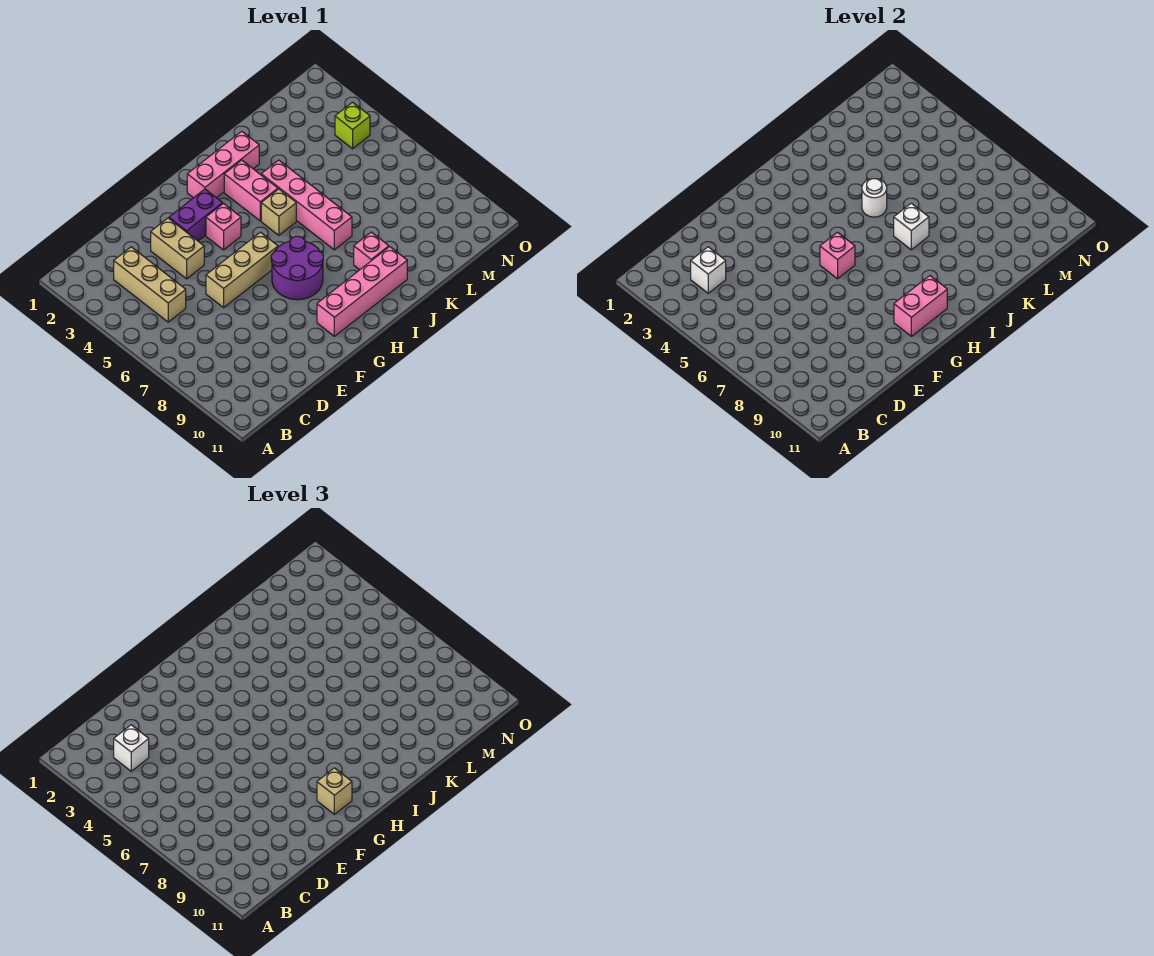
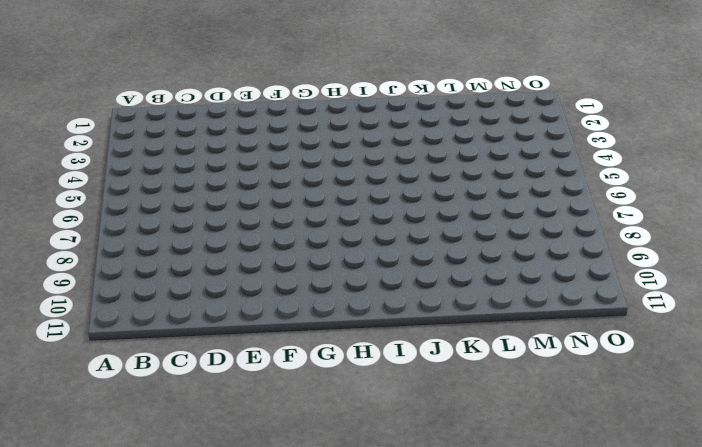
none -> tan 1x3 brick [114,247,186,322]
none -> tan 1x2 brick [151,218,204,279]
none -> tan 1x3 brick [206,232,278,308]

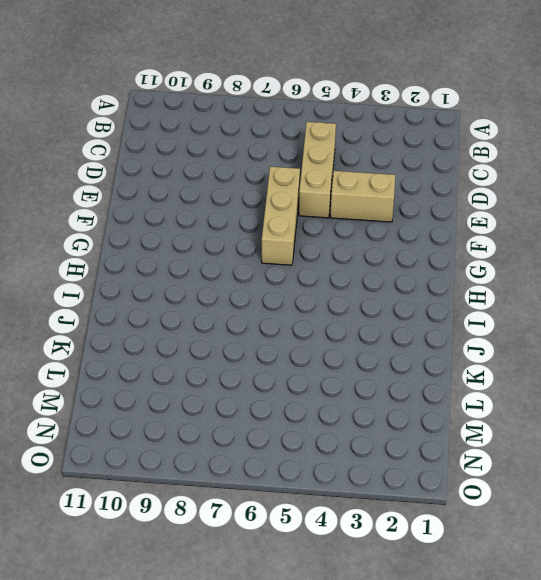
tan 1x3 brick [299,122,336,218] -> tan 1x3 brick turned to [114,247,186,322]
none -> purple 1x2 brick [169,189,223,241]
none -> pink 1x1 brick [206,204,241,250]
none -> purple 2x2 round brick [271,236,323,300]

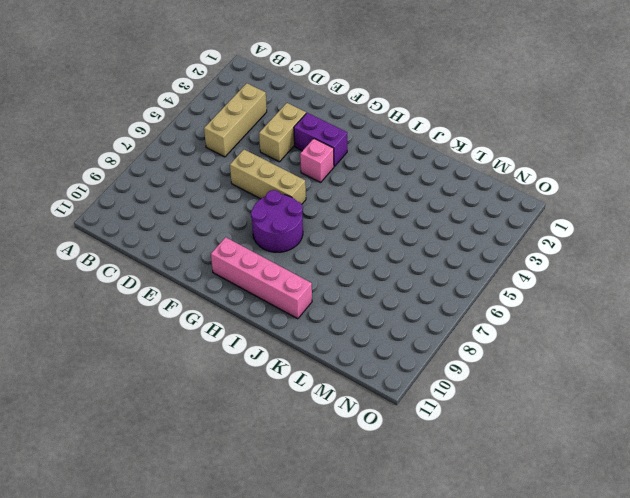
none -> pink 1x3 brick [187,131,259,198]
none -> pink 1x2 brick [224,160,278,221]
none -> tan 1x1 brick [261,189,296,235]

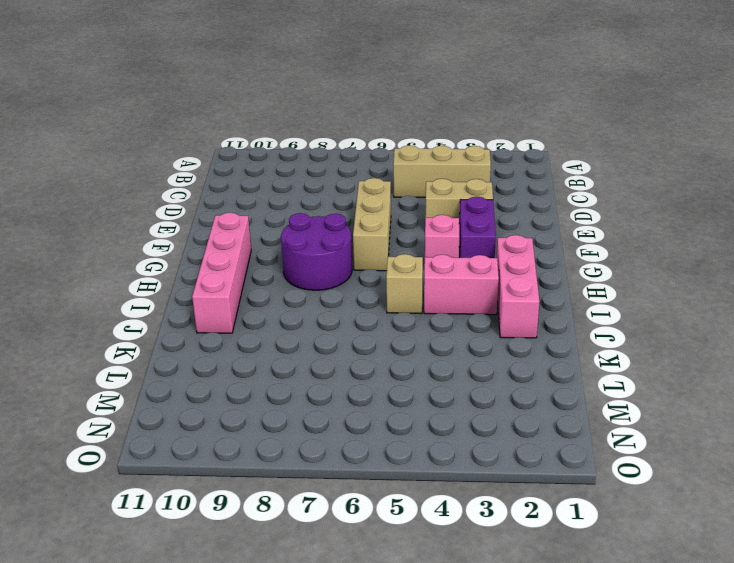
none -> pink 1x4 brick [261,160,352,250]
none -> pink 1x1 brick [354,232,389,270]
none -> lime 1x1 brick [335,102,370,149]

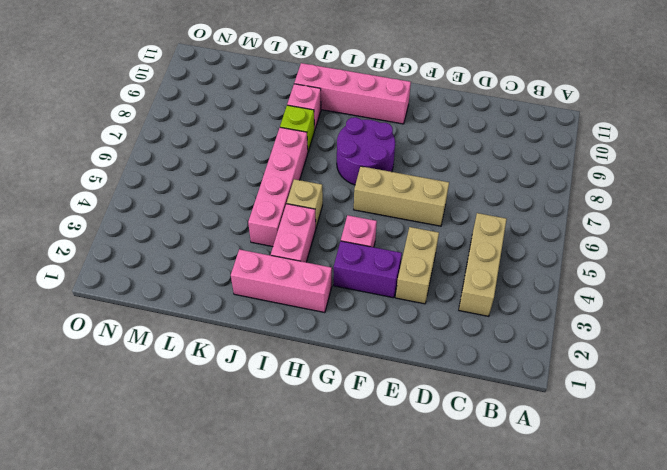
lime 1x1 brick [280,105,314,152] -> lime 1x1 brick moved to [335,102,370,149]
none -> white 1x1 brick [691,247,726,293]
none -> pink 1x1 brick [820,232,855,279]
none -> pink 1x2 brick [894,276,947,336]

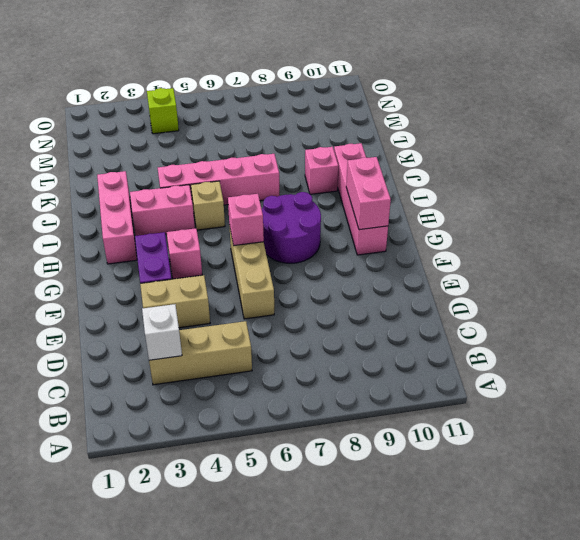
none -> white 1x1 round brick [862,179,887,217]
none -> white 1x1 brick [894,203,929,250]
none -> white 1x1 brick [114,725,149,771]

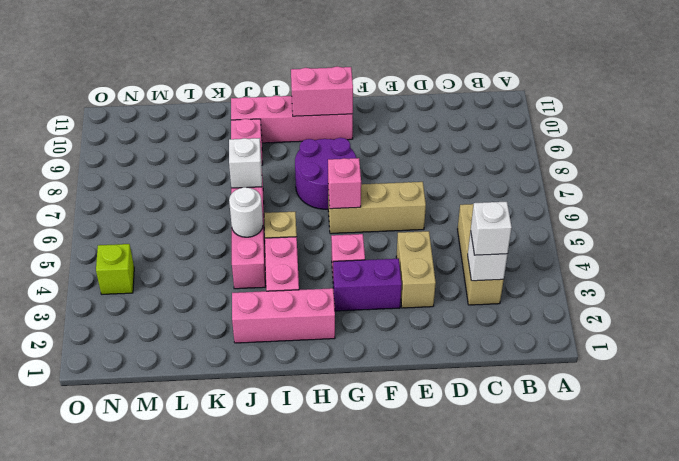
none -> tan 1x1 brick [317,768,352,814]

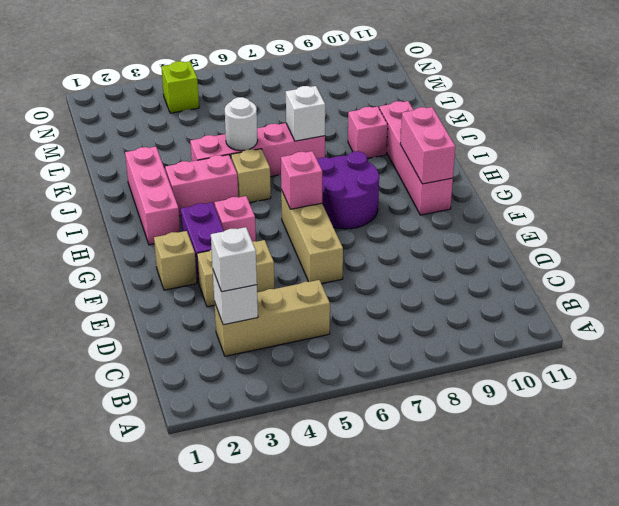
tan 1x1 brick [154,231,197,290] -> tan 1x1 brick moved to [317,768,352,814]

